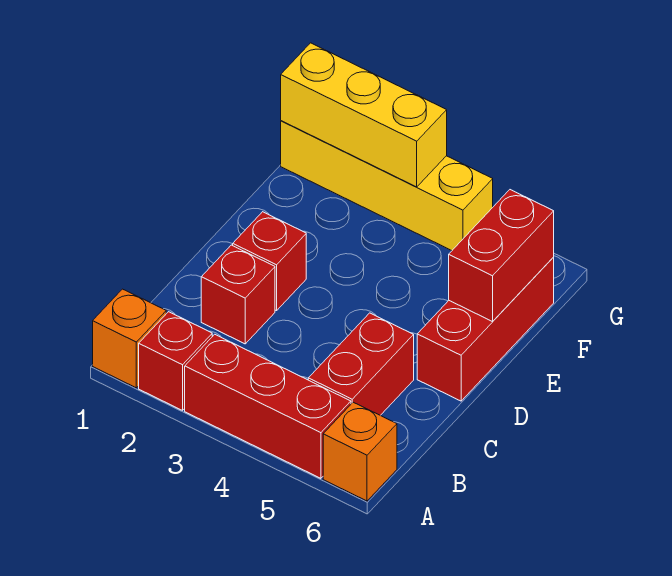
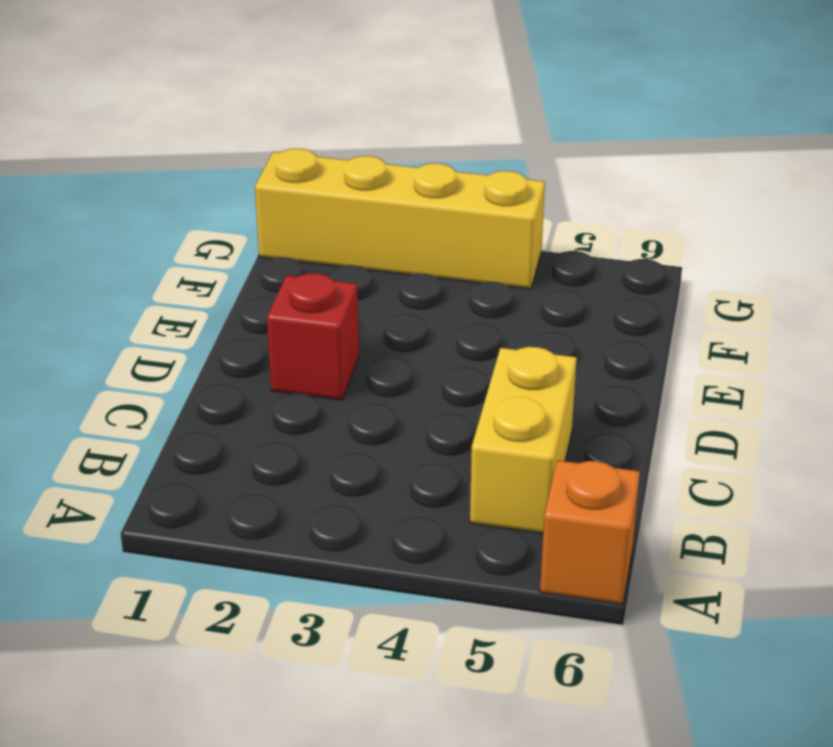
yellow 1x2 brick [470,347,577,533] -> red 1x2 brick [308,313,414,415]
none -> orange 1x1 brick [93,289,166,388]
none -> red 1x1 brick [139,312,212,410]

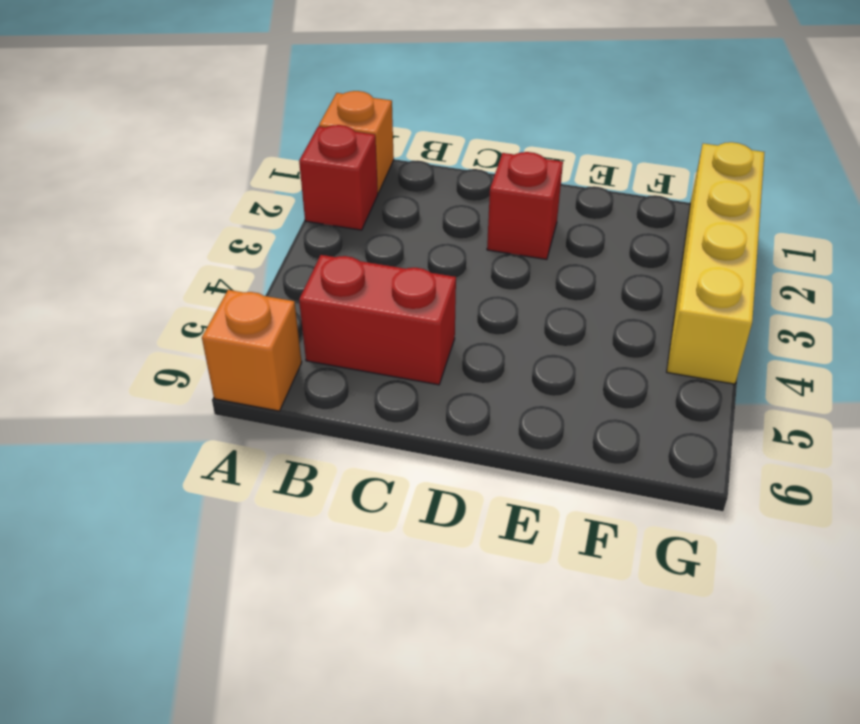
none -> red 1x3 brick [185,334,351,478]
none -> red 1x1 brick [201,245,275,344]

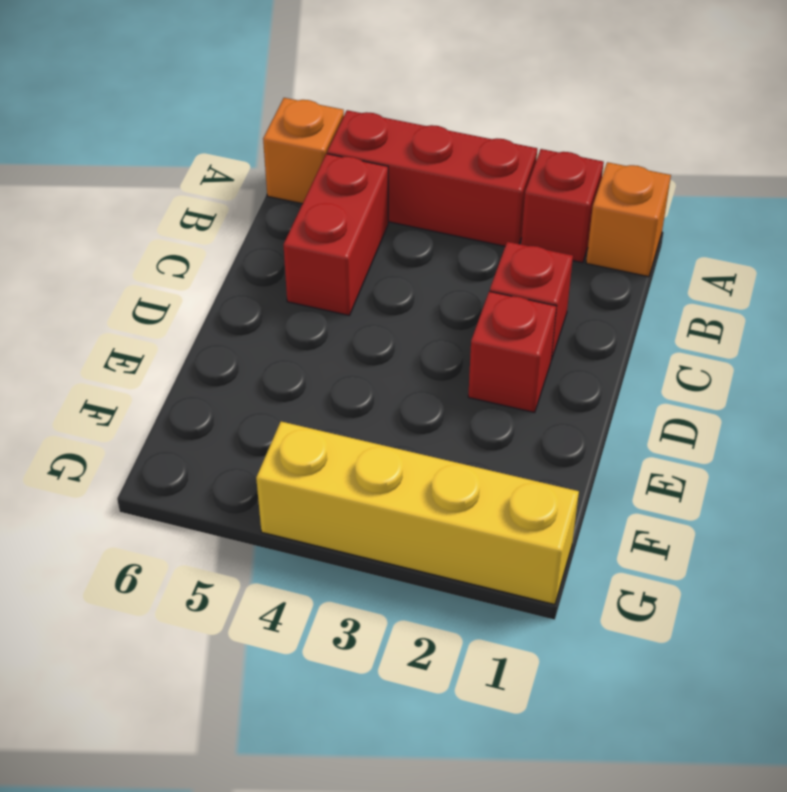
none -> red 1x3 brick [417,257,554,401]
none -> red 1x2 brick [449,190,554,322]

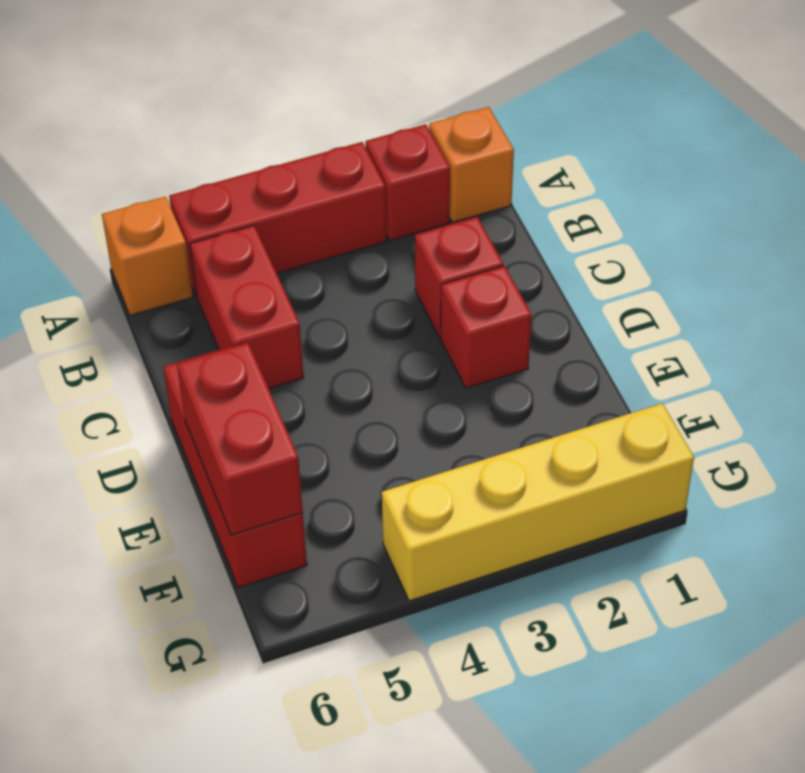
none -> yellow 1x3 brick [281,43,447,187]

